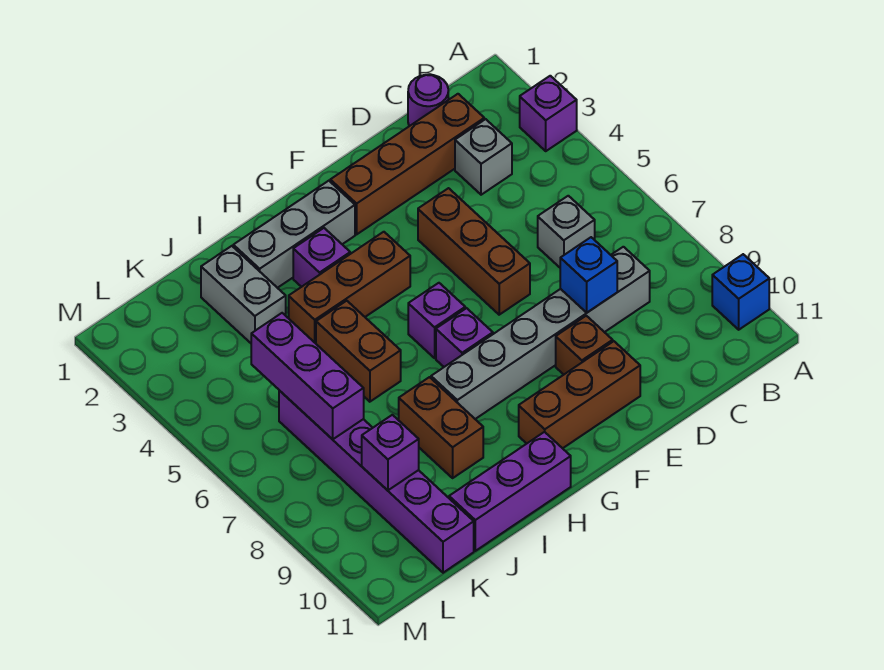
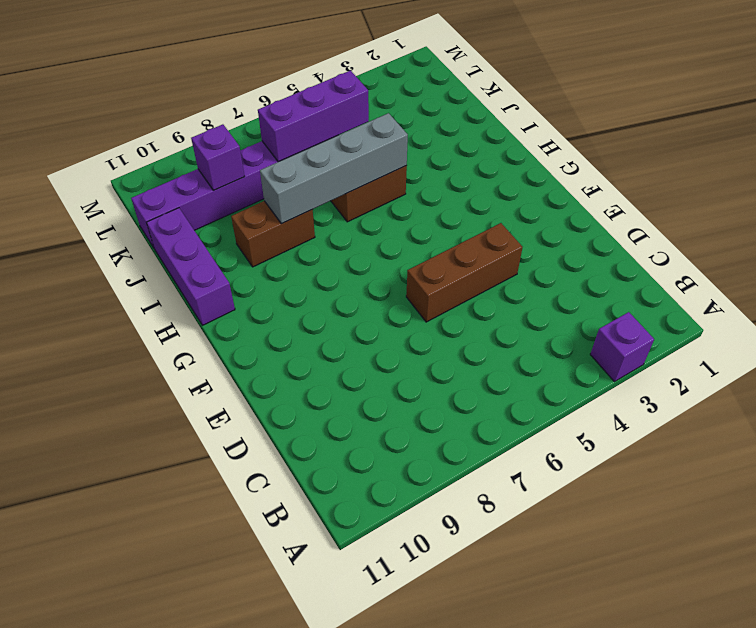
grey 1x4 brick [260,113,408,224] -> none
none -> blue 1x1 brick [712,254,769,330]
none -> purple 1x1 round brick [408,75,448,126]
none -> brown 1x4 brick [330,94,484,234]

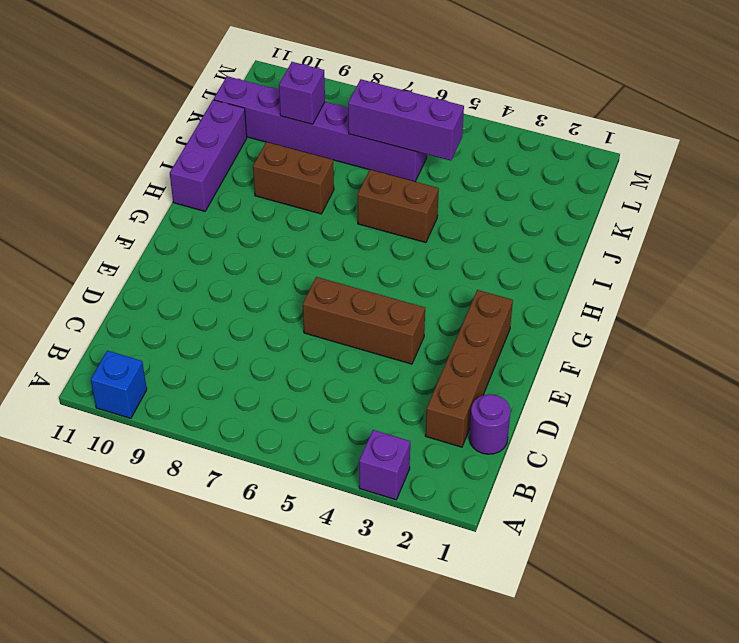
none -> grey 1x1 brick [455,119,512,195]
none -> grey 1x1 brick [538,196,595,267]
none -> grey 1x6 brick [431,247,650,419]

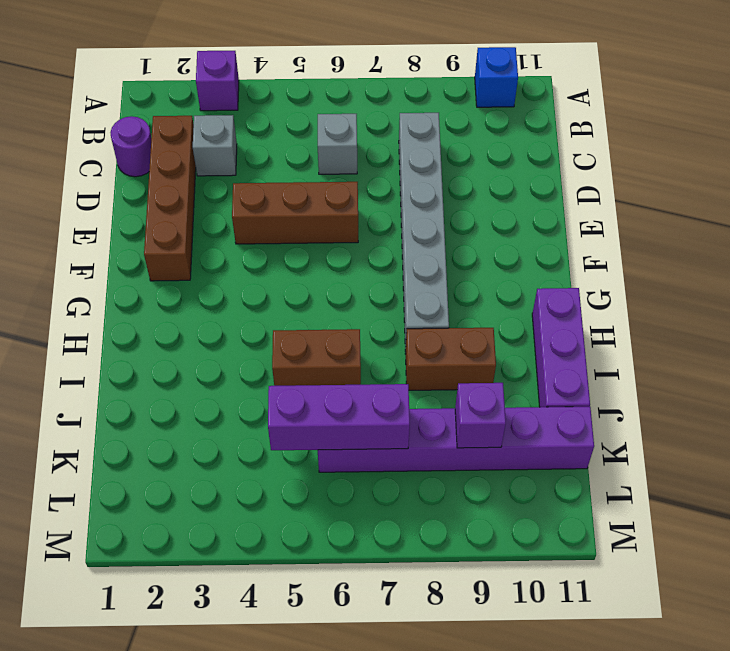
none -> brown 1x1 brick [556,316,613,375]
none -> brown 1x3 brick [519,341,640,448]
none -> grey 1x3 brick [233,181,355,288]

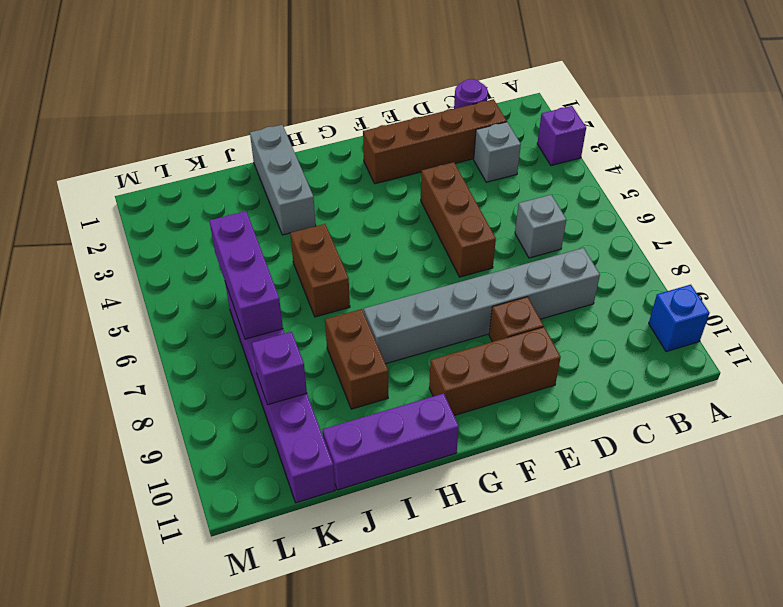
grey 1x3 brick [250,125,316,235] -> grey 1x3 brick turned to [233,181,355,288]
none -> brown 1x3 brick [289,232,410,343]
none -> purple 1x1 brick [408,283,465,358]
none -> purple 1x1 brick [436,308,493,367]

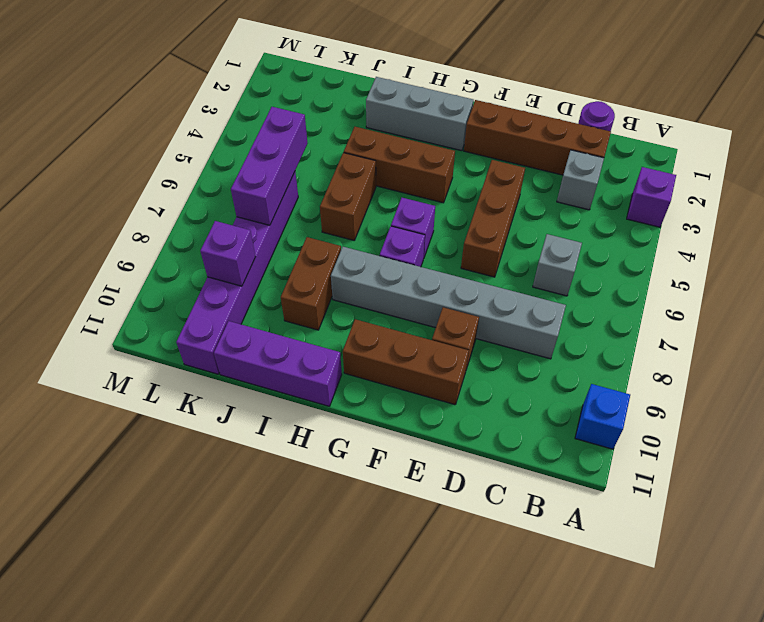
none -> purple 1x1 brick [293,228,350,287]
none -> grey 1x2 brick [201,246,286,343]
none -> blue 1x1 brick [560,237,617,313]

